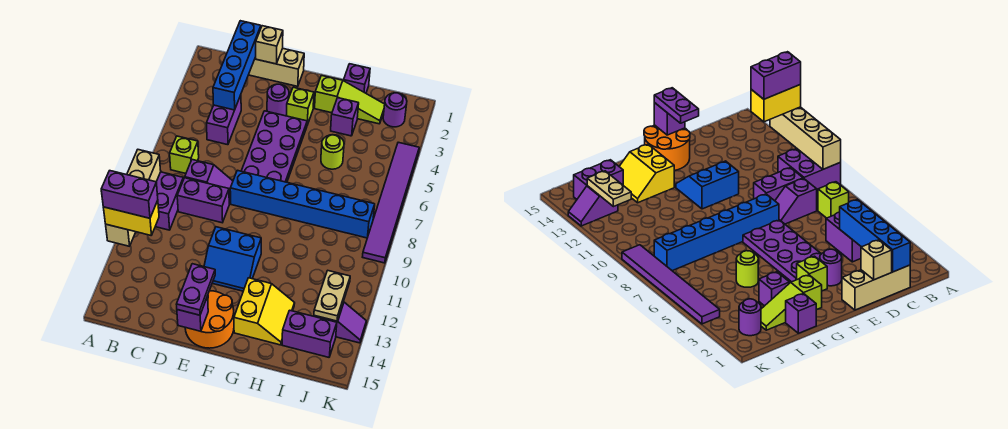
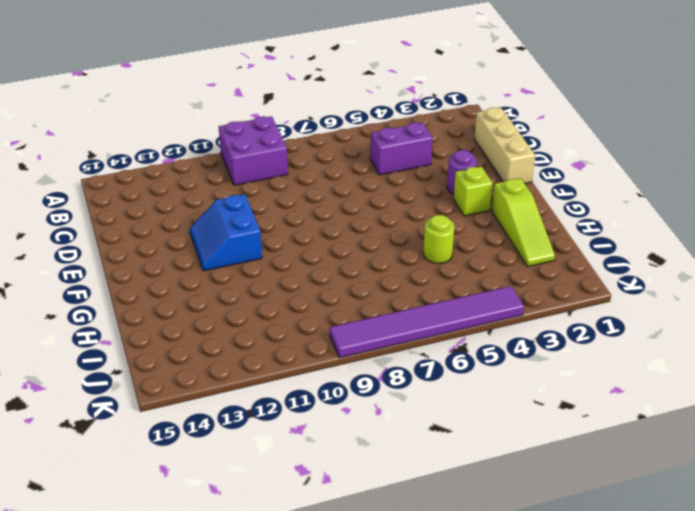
none -> lime 1x1 brick [170,136,199,173]
none -> purple 1x2 slope [185,160,233,204]
none -> purple 1x2 brick [177,178,229,223]

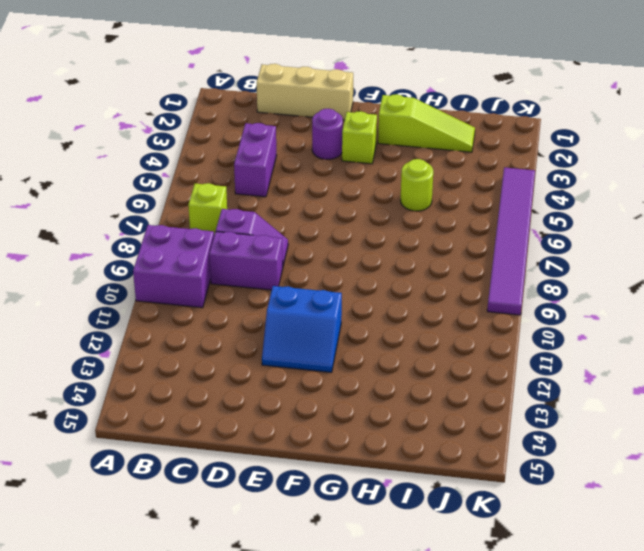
none -> purple 2x4 plate [242,111,307,182]
none -> blue 1x6 brick [230,170,375,238]
none -> orange 2x2 round brick [185,291,234,348]

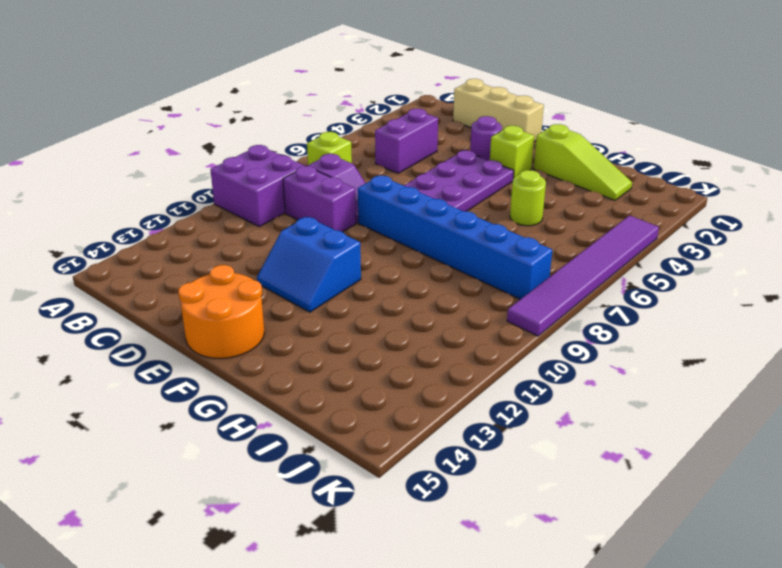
none -> yellow 2x2 slope [234,278,295,345]
none -> purple 1x1 brick [344,64,370,93]
none -> purple 1x1 brick [331,98,359,136]

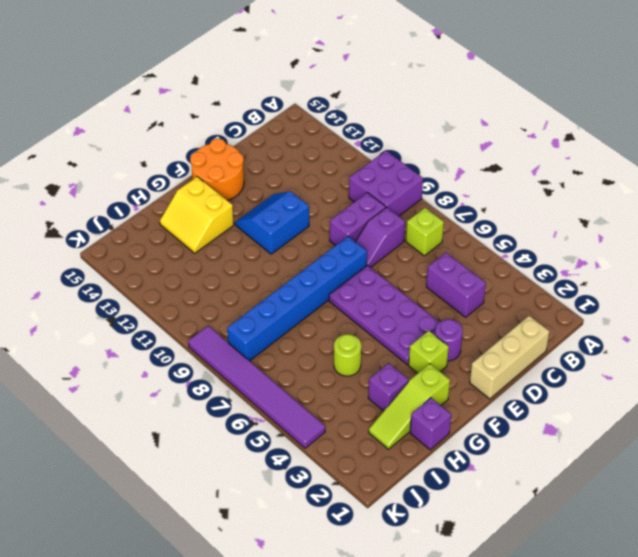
none -> purple 1x2 brick [282,310,337,357]
none -> purple 1x1 round brick [383,93,407,127]
none -> purple 1x2 slope [314,302,366,343]

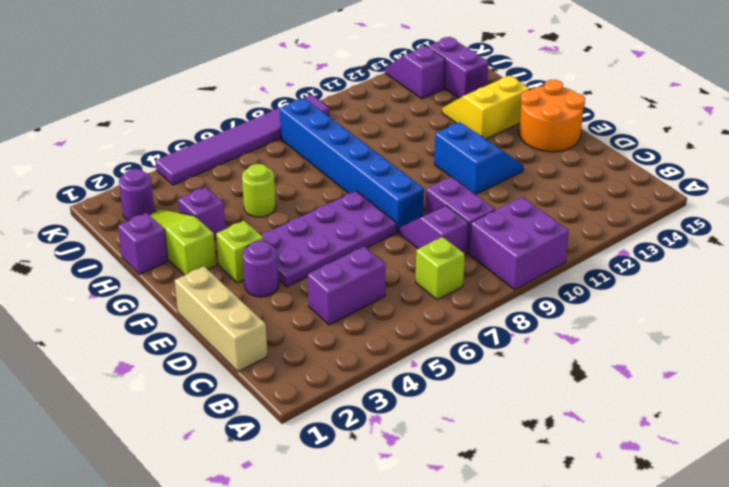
none -> tan 1x4 brick [106,150,161,246]
none -> blue 1x4 brick [213,21,261,110]
none -> tan 1x1 brick [256,26,283,64]

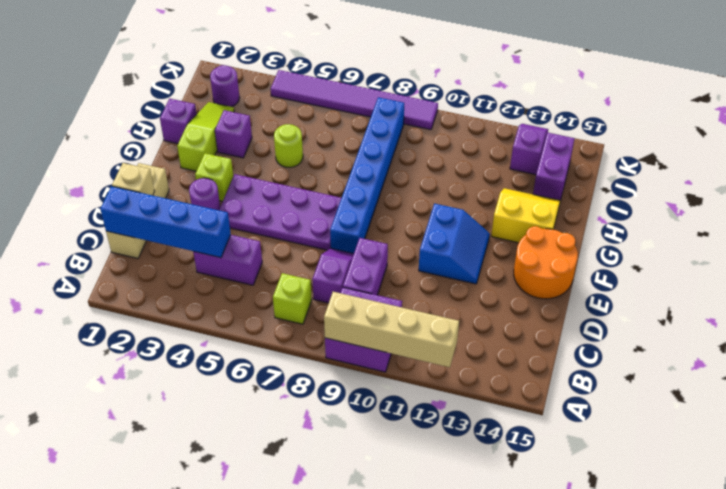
none -> purple 1x1 brick [177,296,208,331]
none -> tan 1x2 plate [314,271,350,321]
none -> yellow 1x2 brick [103,200,159,235]

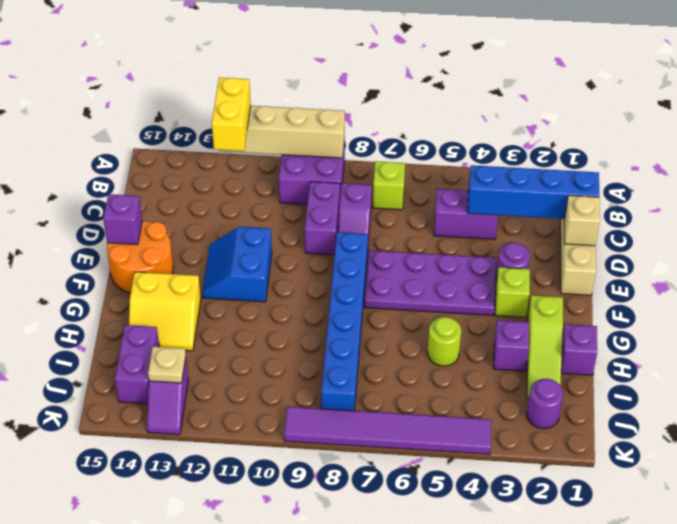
tan 1x1 plate [148,347,186,383] -> tan 1x2 plate [314,271,350,321]
none -> purple 1x2 plate [176,264,215,315]
none -> purple 1x2 brick [101,171,158,218]

